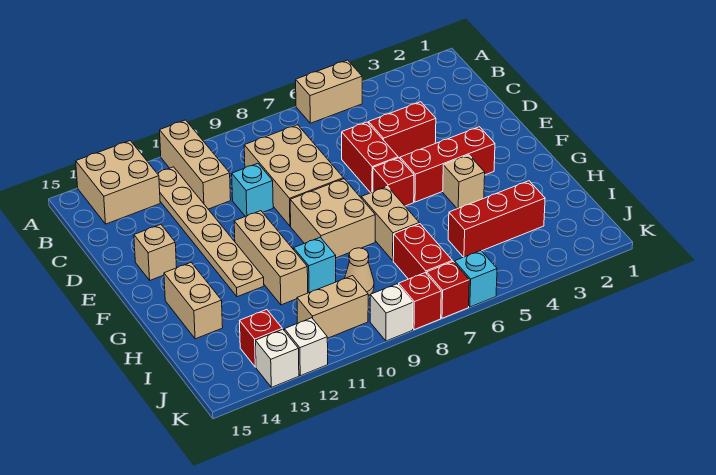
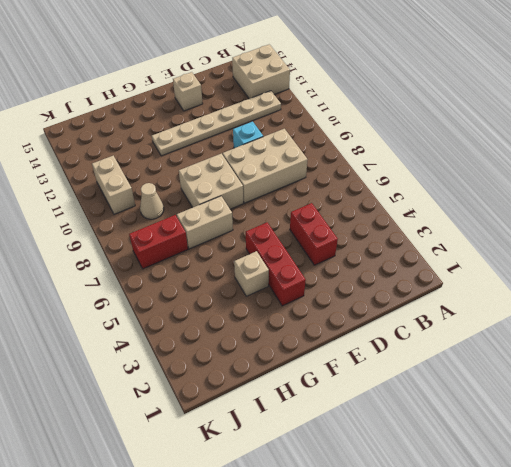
none -> tan 1x2 brick [296,60,362,123]
none -> tan 1x3 brick [160,120,231,209]
none -> red 1x2 brick [342,122,398,193]

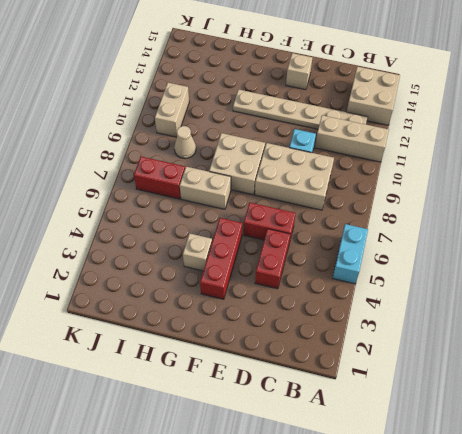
cyan 1x2 brick [333,224,368,284] -> tan 1x2 brick [296,60,362,123]
none -> red 1x1 brick [373,158,414,206]
none -> tan 1x3 brick [234,211,308,305]
none -> tan 1x2 brick [164,262,223,339]

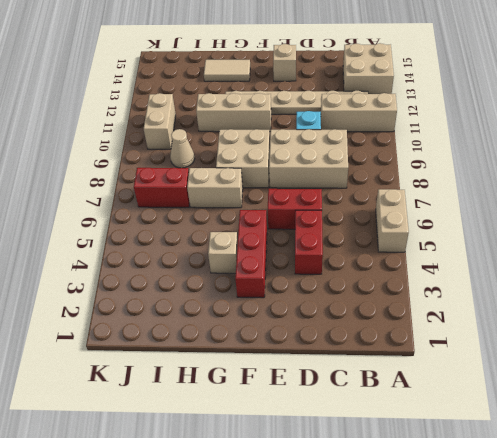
tan 1x2 tile [204,60,250,81] -> tan 1x2 brick [164,262,223,339]
none -> red 1x1 brick [373,158,414,206]
none -> cyan 1x1 brick [294,237,336,293]
none -> red 1x3 brick [448,181,545,257]

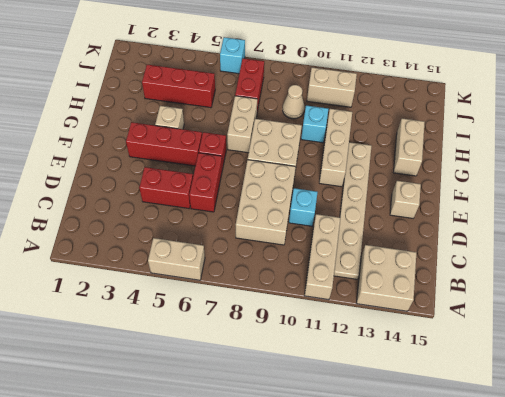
none -> red 1x1 brick [240,310,282,367]
none -> red 1x1 brick [427,262,469,318]
none -> red 1x1 brick [399,273,441,330]

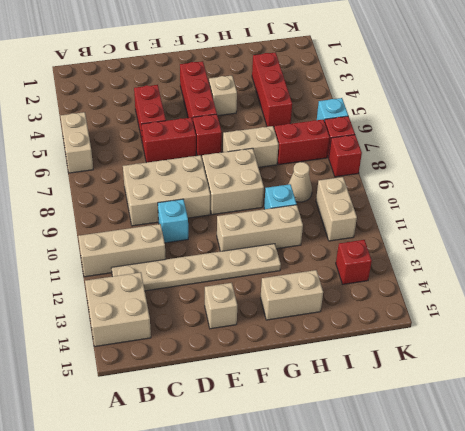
none -> white 1x1 brick [370,284,413,341]
none -> white 1x1 brick [284,318,328,376]
none -> white 1x1 brick [255,329,299,387]

